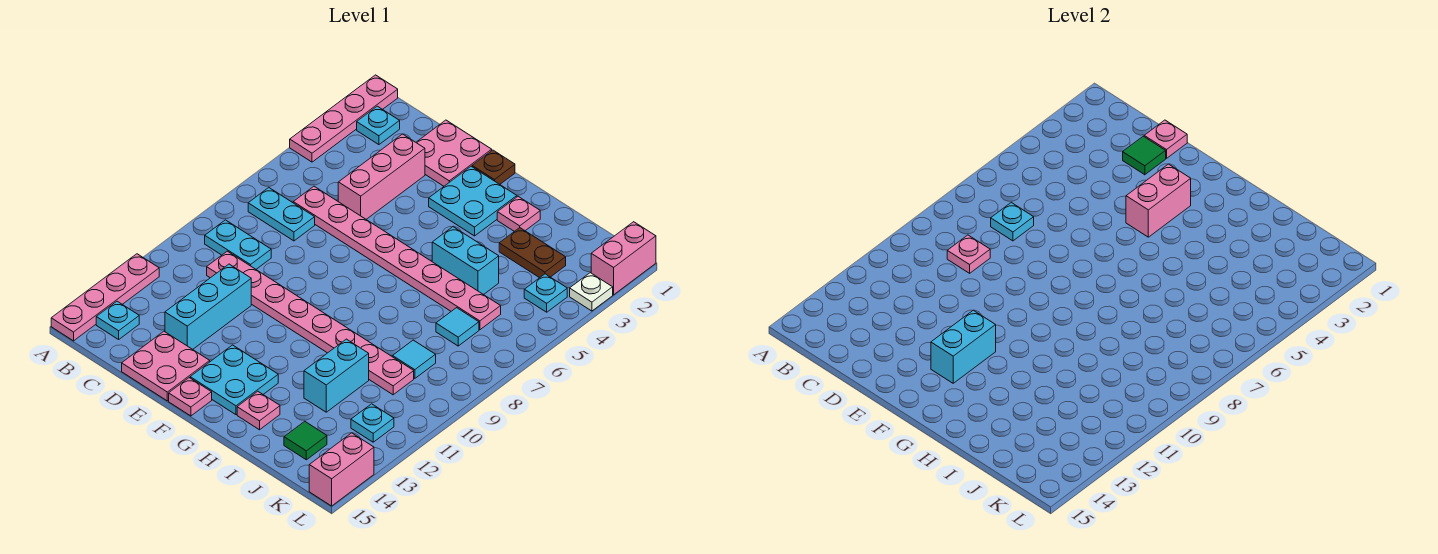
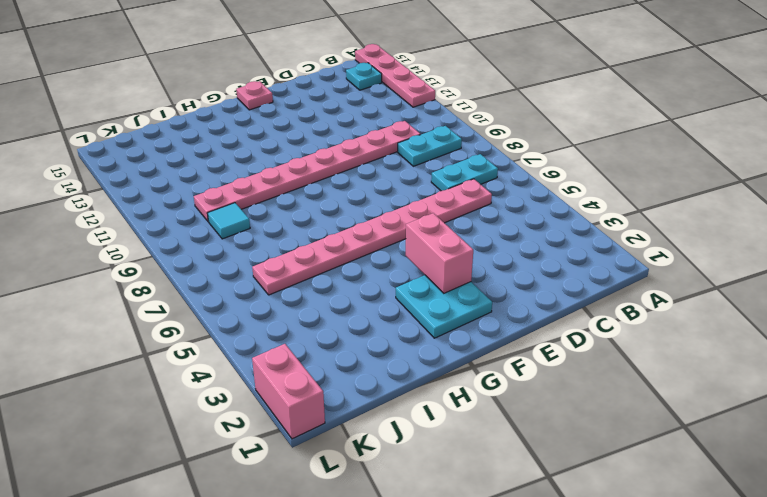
none -> pink 1x4 plate [290,75,398,162]
none -> cyan 1x1 plate [357,106,400,145]
none -> pink 2x2 plate [416,120,492,186]
none -> pink 1x3 brick [338,134,425,219]

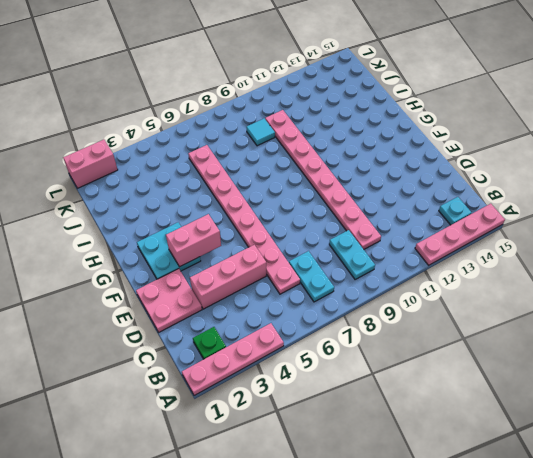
green 1x1 plate [193,327,226,359] -> cyan 1x1 plate [357,106,400,145]
none -> cyan 1x3 brick [165,264,251,349]
none -> pink 2x2 plate [122,331,210,401]
none -> brown 1x1 plate [472,150,515,184]
none -> cyan 2x2 plate [190,345,278,415]

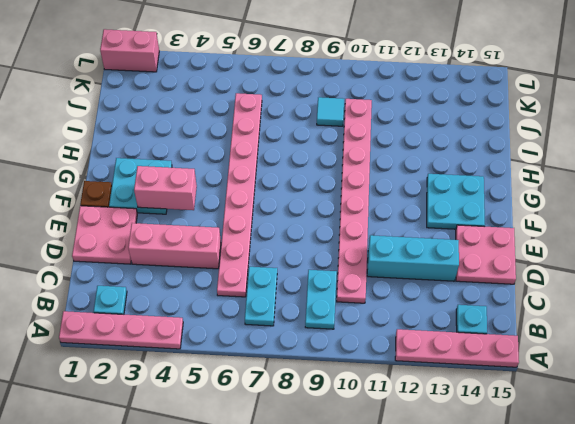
none -> pink 1x1 plate [169,378,212,416]
none -> pink 1x1 plate [497,197,540,231]
none -> cyan 1x2 brick [432,227,499,295]
none -> pink 1x1 plate [237,391,280,430]

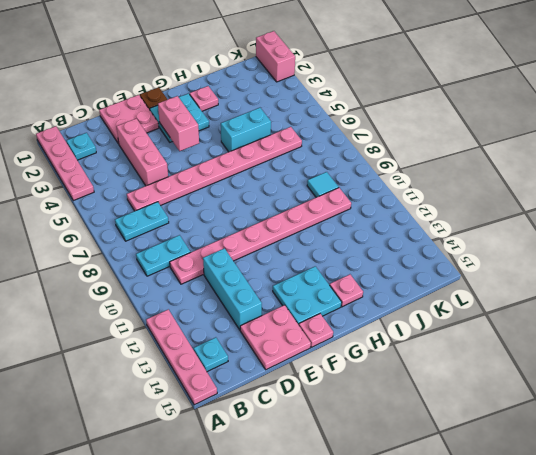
none -> brown 1x2 plate [499,228,566,278]
none -> cyan 1x2 brick [304,339,369,412]
none -> cyan 1x1 tile [436,308,479,346]
none -> green 1x1 tile [284,421,327,460]

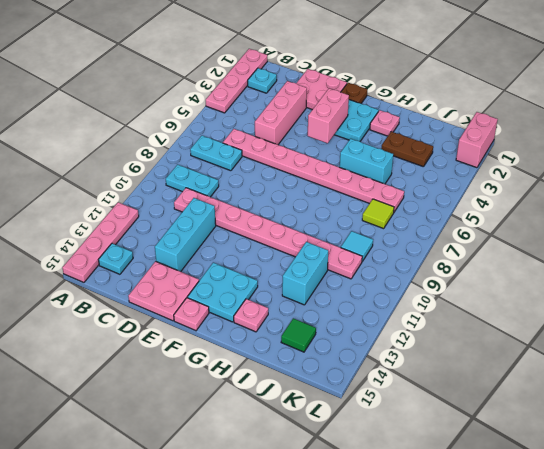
lime 1x1 tile [362,199,394,229] -> cyan 1x1 tile [436,308,479,346]
none -> cyan 1x1 plate [524,274,567,312]
none -> cyan 1x1 plate [351,404,394,442]
none -> white 1x1 plate [570,273,613,311]
none -> pink 1x2 brick [309,433,374,506]

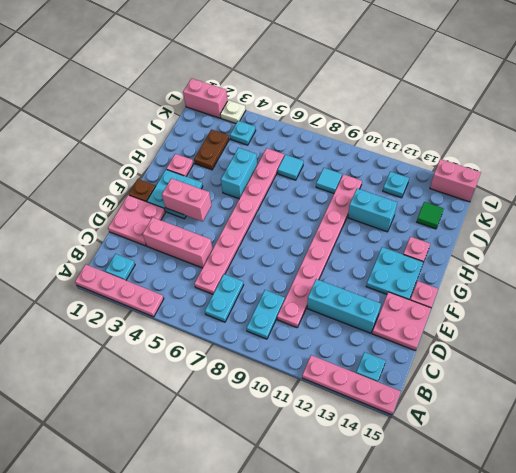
none -> cyan 1x1 plate [991,203,1034,241]
none -> pink 1x1 plate [947,235,990,273]
none -> pink 1x1 plate [1144,120,1187,158]
none -> green 1x1 tile [1123,136,1166,175]

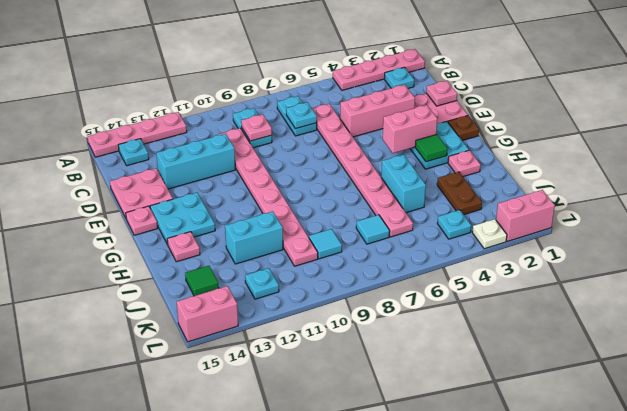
green 1x1 tile [415,134,448,162] -> green 1x1 tile moved to [1123,136,1166,175]
none -> cyan 1x2 brick [931,310,996,383]

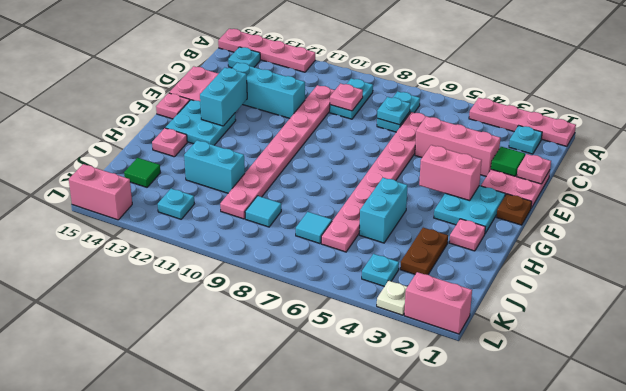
cyan 1x2 brick [200,68,247,126] -> cyan 1x2 brick turned to [931,310,996,383]

